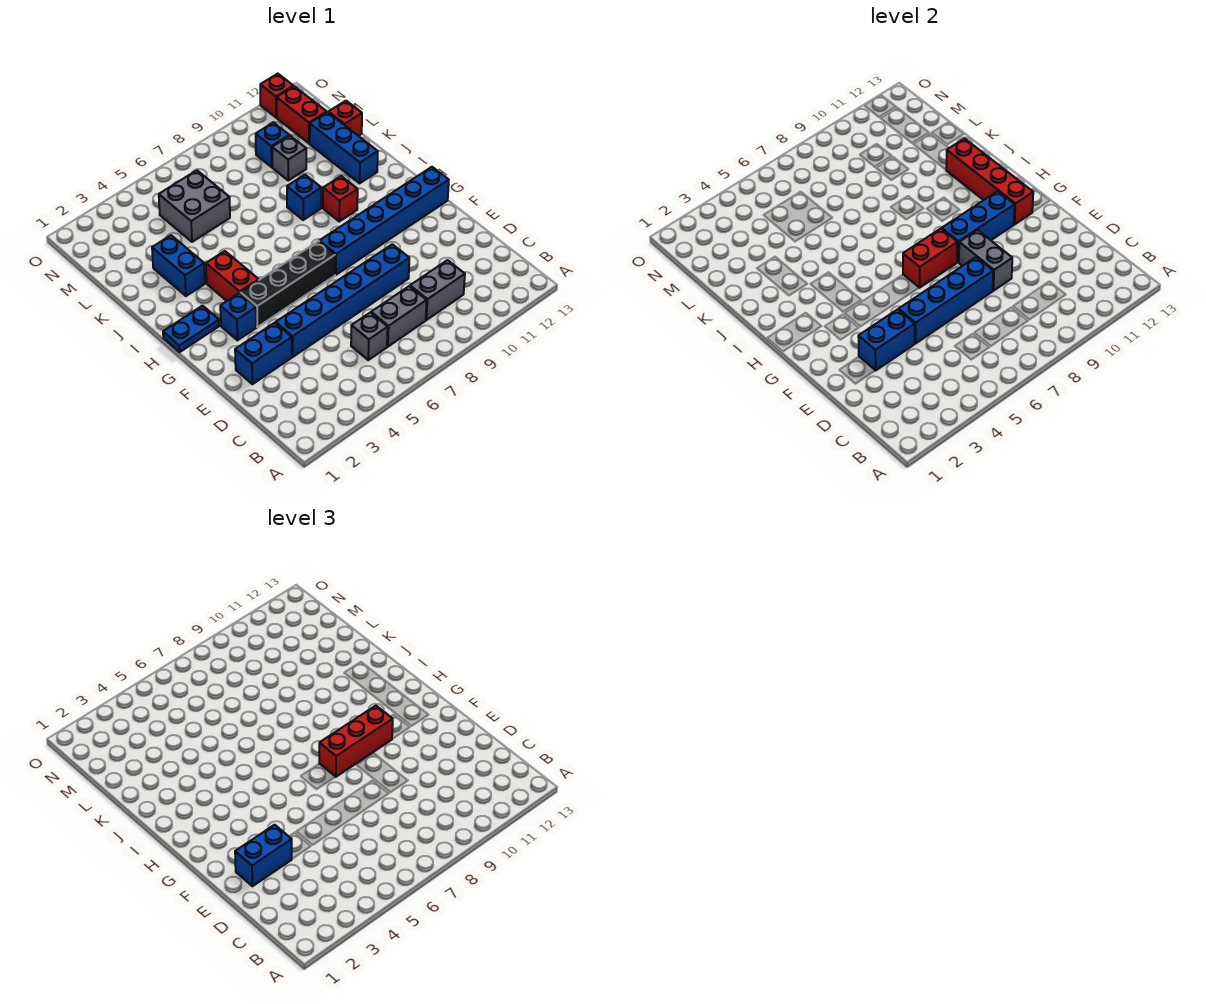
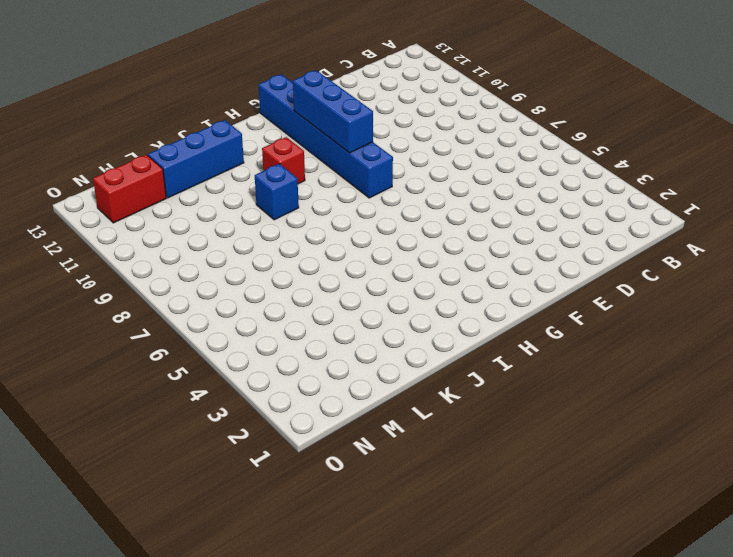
none -> grey 1x1 brick [351,313,388,360]
none -> grey 1x2 brick [371,286,427,347]
none -> grey 1x2 brick [410,260,465,320]

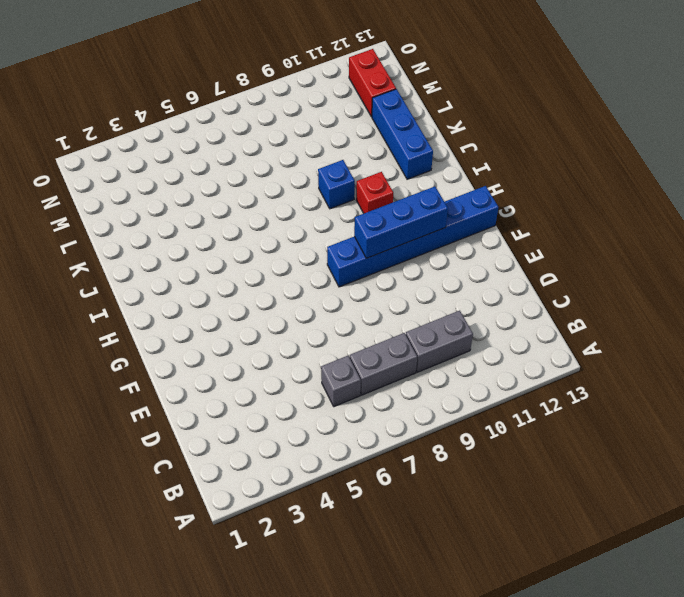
none -> blue 1x2 brick [235,323,292,384]
none -> blue 1x6 brick [276,244,409,357]
none -> blue 1x1 brick [220,293,257,340]

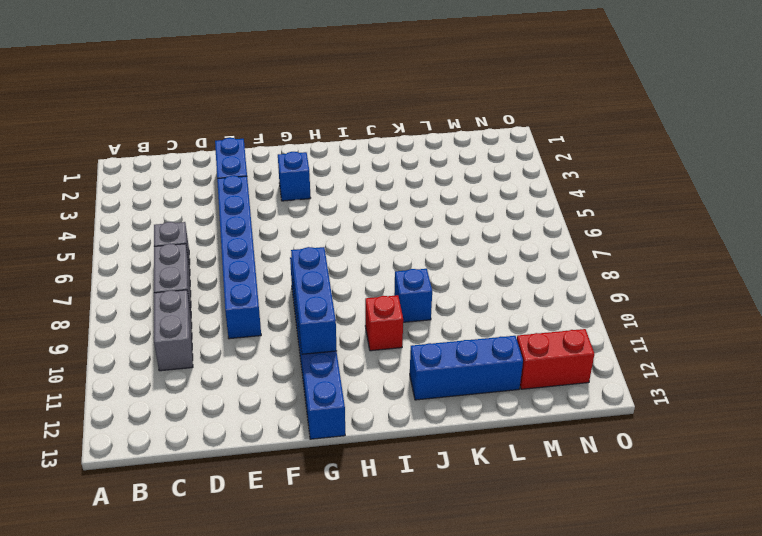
none -> black 1x4 brick [240,241,335,327]
none -> blue 1x2 plate [163,306,219,352]
none -> red 1x2 brick [206,251,259,301]

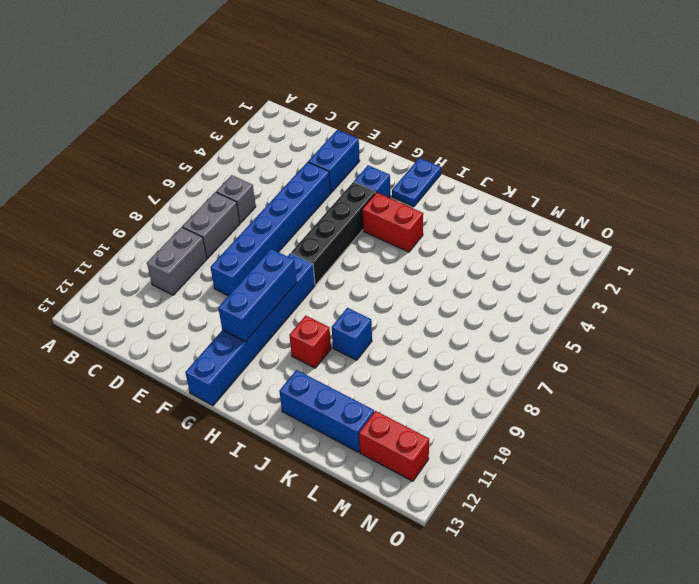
none -> blue 1x2 brick [152,235,205,296]
none -> grey 2x2 brick [159,170,230,242]
none -> grey 1x1 brick [272,136,306,180]

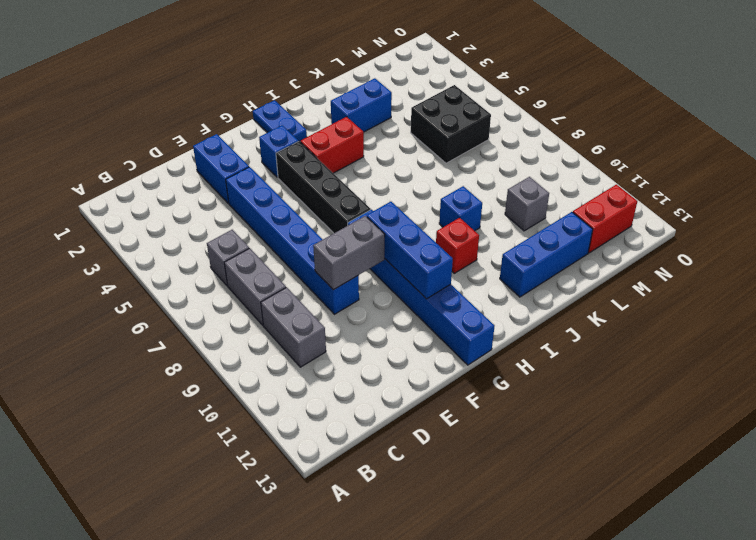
black 2x2 brick [411,85,491,163] -> grey 2x2 brick [159,170,230,242]
none -> red 1x1 brick [328,101,362,136]
none -> blue 1x1 brick [256,123,289,167]
none -> red 1x1 brick [260,74,294,117]

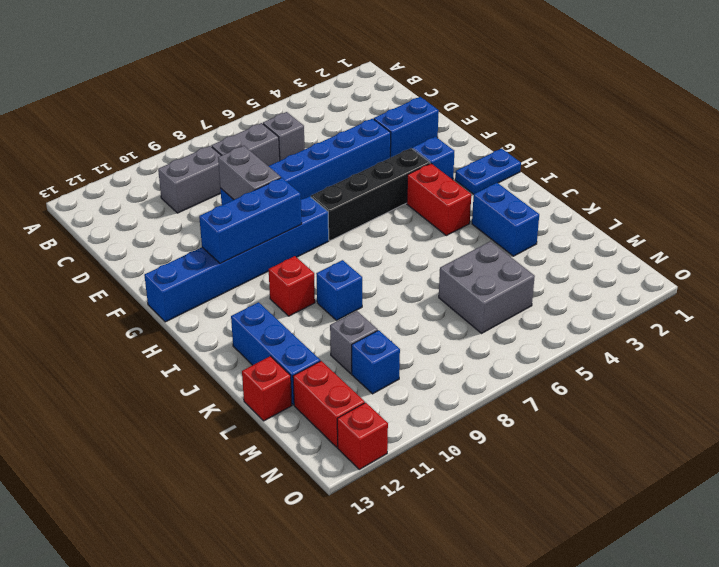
none -> blue 1x2 brick [858,309,915,370]
none -> blue 1x4 brick [899,257,993,344]
none -> red 1x2 brick [903,229,958,288]

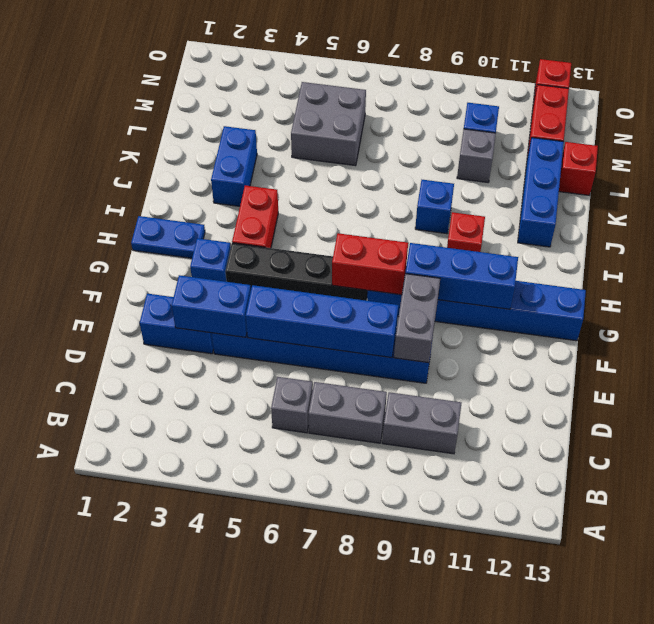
none -> red 1x4 brick [946,139,1033,224]
none -> blue 1x2 brick [235,825,292,886]
none -> red 1x3 brick [319,706,393,777]

